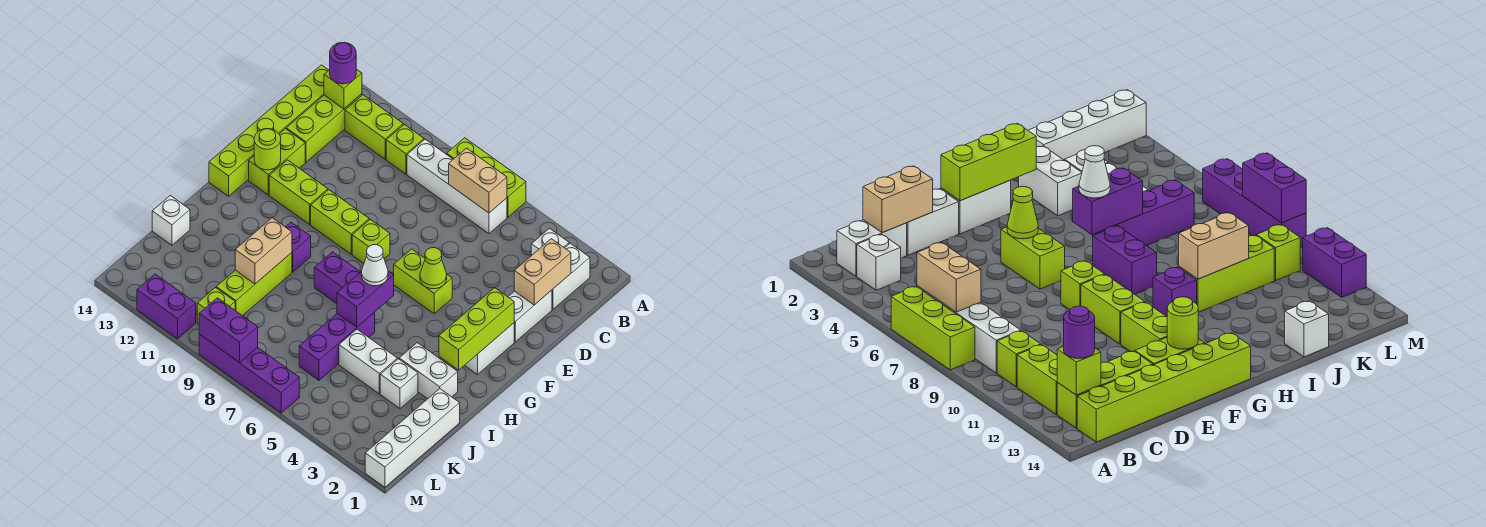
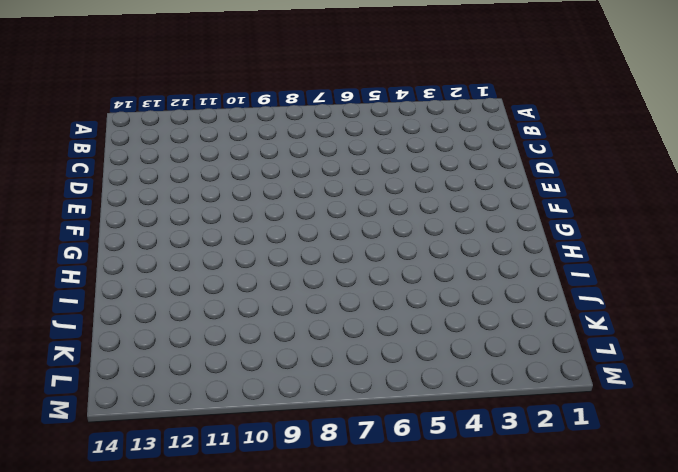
none -> lime 1x3 brick [447,138,526,217]
none -> white 1x2 brick [552,243,590,309]
none -> white 1x1 brick [531,228,569,256]
none -> white 1x4 brick [407,139,507,234]

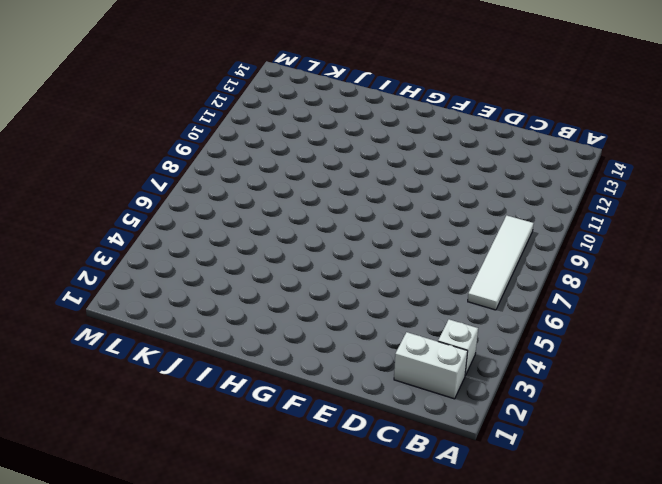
white 1x4 tile [468,215,534,310] -> white 1x4 brick [407,139,507,234]
none -> lime 1x3 brick [447,138,526,217]
none -> lime 1x1 brick [386,124,424,174]
none -> lime 1x2 brick [345,95,403,159]
none -> lime 1x3 brick [286,94,362,162]

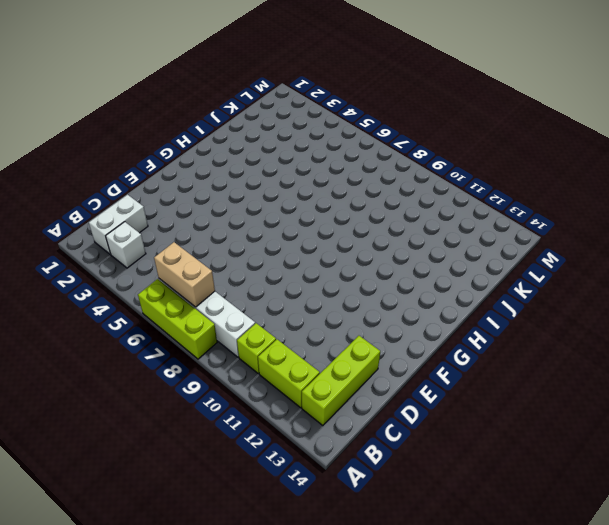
none -> lime 1x6 brick [209,65,329,196]
none -> white 1x2 brick [508,290,552,342]
none -> lime 1x2 brick [249,129,305,195]
none -> white 1x2 brick [464,323,514,375]

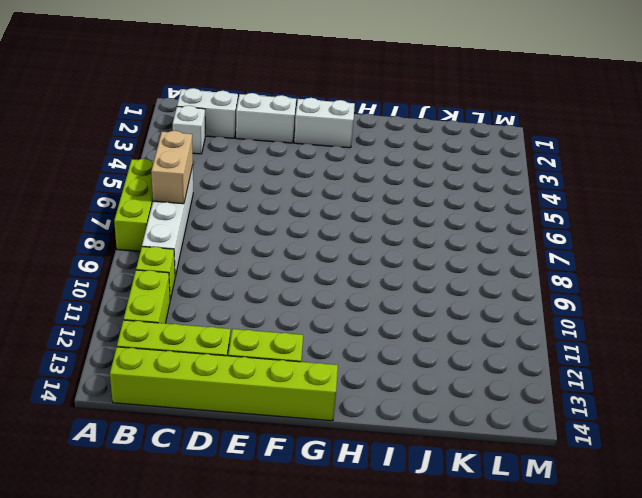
none -> lime 1x2 brick [394,249,452,314]
none -> lime 1x1 brick [352,219,390,263]
none -> lime 1x2 brick [311,190,369,254]
none -> lime 1x2 brick [269,160,328,224]

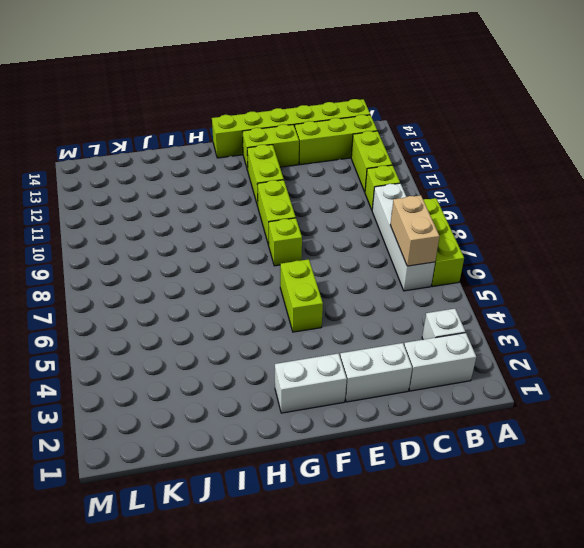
none -> purple 1x2 brick [314,252,360,304]
none -> purple 1x1 brick [286,222,311,272]
none -> white 1x2 brick [399,343,458,399]
none -> purple 1x3 brick [299,312,375,380]

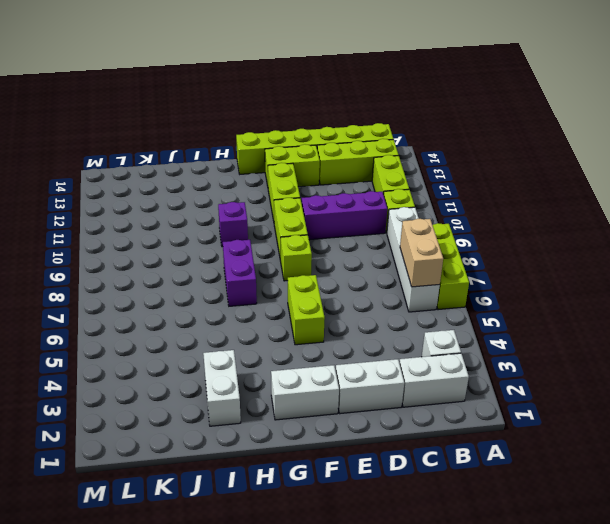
purple 1x3 brick [302,191,387,240] -> purple 1x3 brick moved to [299,312,375,380]
none -> lime 1x3 brick [216,253,292,316]
none -> white 1x4 brick [365,389,460,487]
none -> white 1x1 brick [380,359,418,409]
none -> white 1x2 brick [339,329,397,394]

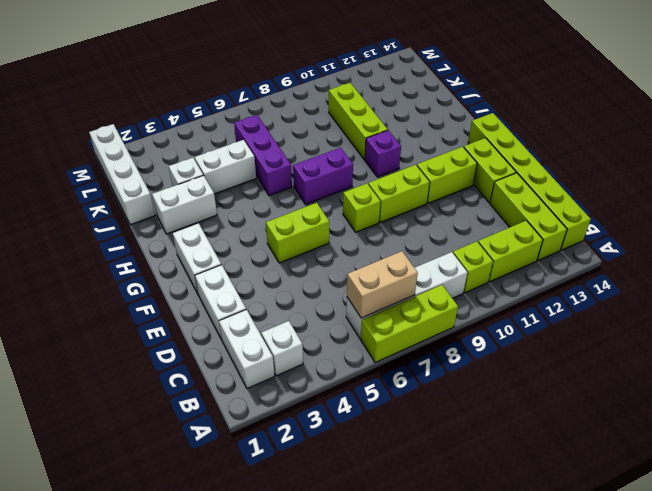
none -> white 1x1 brick [152,195,190,245]
none -> lime 1x1 brick [197,288,235,324]
none -> purple 1x4 brick [199,334,299,413]
none -> purple 1x2 brick [137,274,196,339]

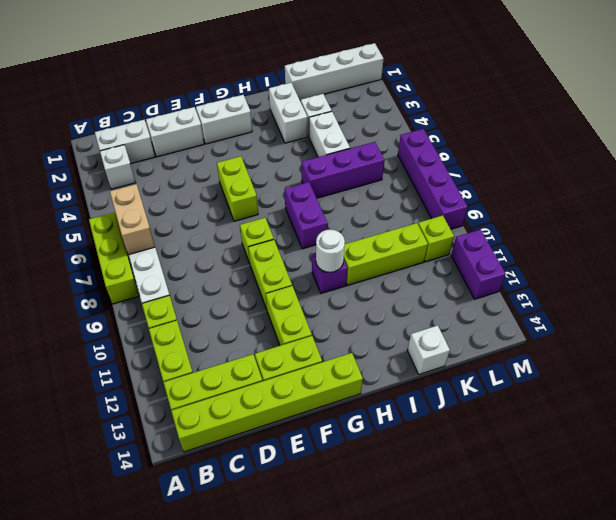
white 1x1 round brick [316,229,345,272] -> none
none -> lime 1x1 brick [324,69,362,109]
none -> tan 1x2 brick [514,239,571,305]
none -> lime 1x3 brick [439,288,514,370]
none -> lime 1x1 cone [420,248,447,289]

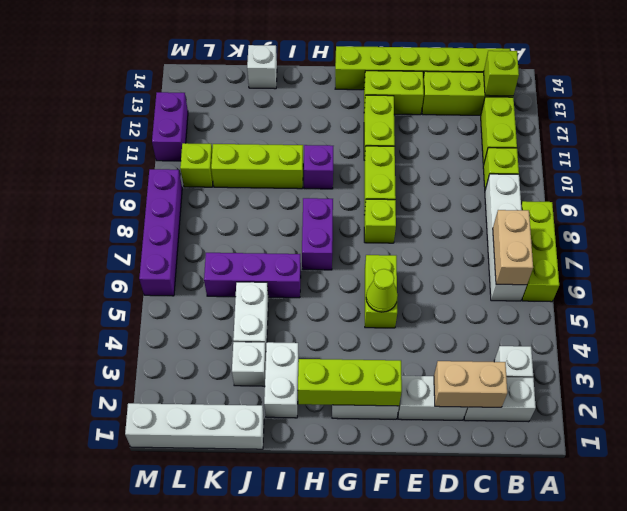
none -> lime 1x1 round brick [254,129,281,170]
none -> purple 1x2 brick [337,271,394,327]
none -> tan 1x2 brick [235,218,292,284]
none -> purple 1x2 brick [199,298,258,363]

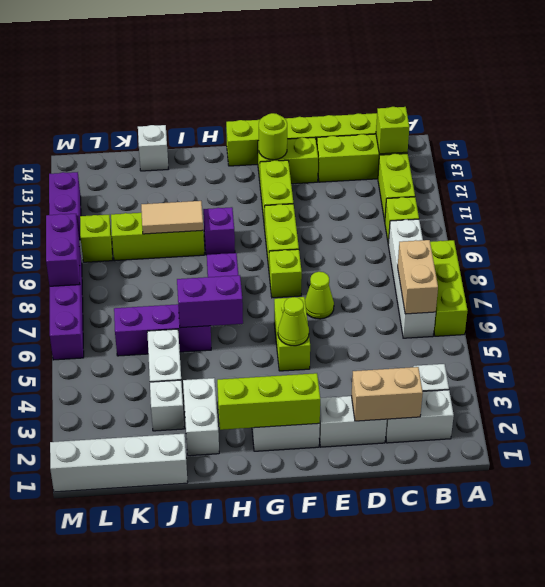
lime 1x1 cone [305,272,334,319] -> none
tan 1x2 tile [141,201,203,234] -> tan 1x2 brick [235,218,292,284]
none -> purple 1x1 round brick [330,43,356,84]
none -> white 1x1 cone [362,245,388,286]

